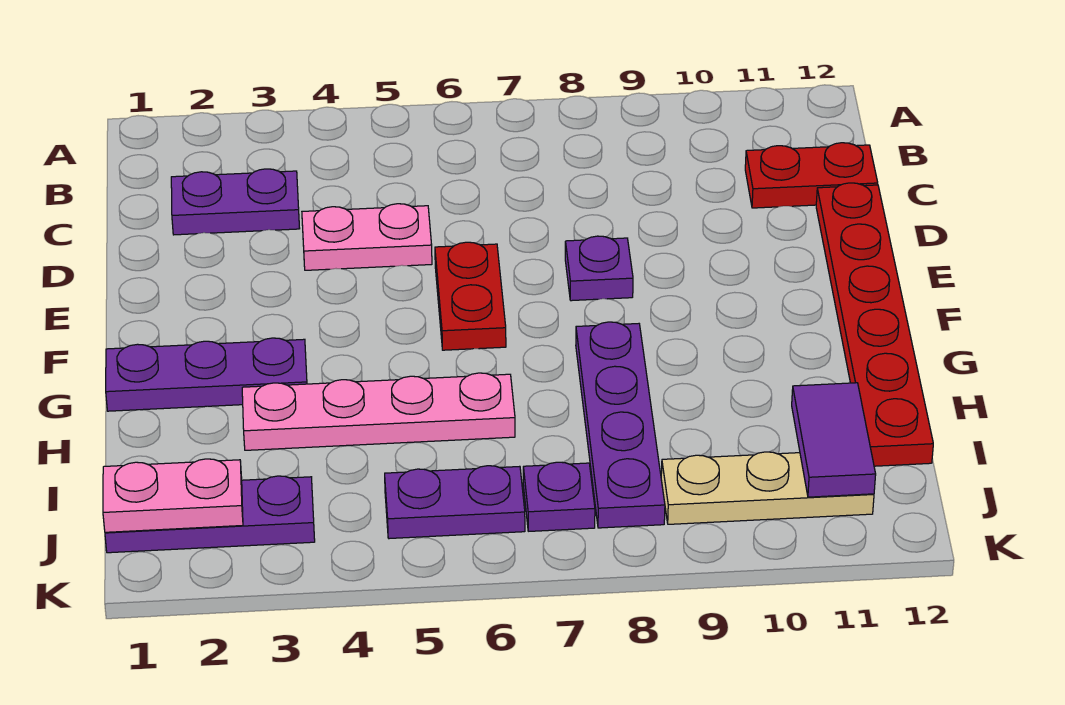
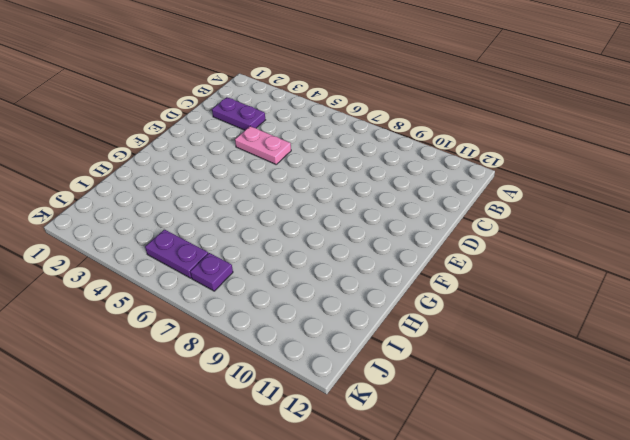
none -> red 1x2 plate [745,143,878,208]
none -> red 1x6 plate [816,183,933,466]
none -> red 1x2 plate [435,242,506,350]

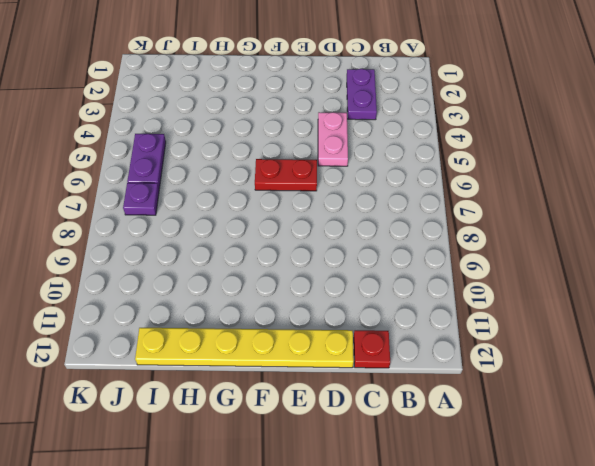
red 1x1 plate [354,330,390,368] -> red 1x2 plate [745,143,878,208]
yellow 1x6 plate [135,328,354,368] -> red 1x6 plate [816,183,933,466]
none -> purple 1x1 plate [565,236,633,301]
none -> purple 1x3 plate [106,338,307,411]
none -> purple 1x4 plate [576,322,665,528]

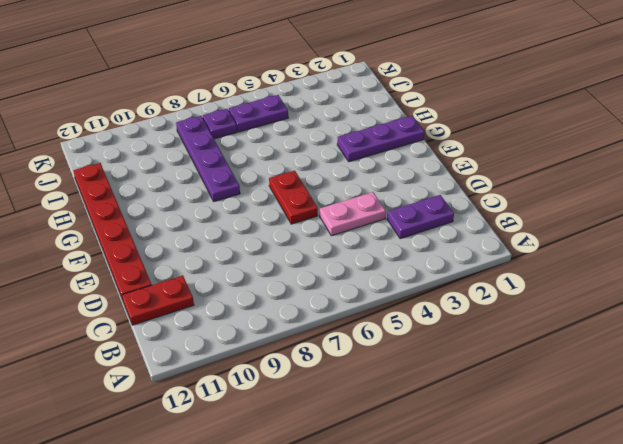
none -> purple 1x1 plate [565,236,633,301]
none -> pink 1x4 plate [242,373,515,450]
none -> purple 1x3 plate [105,476,315,553]

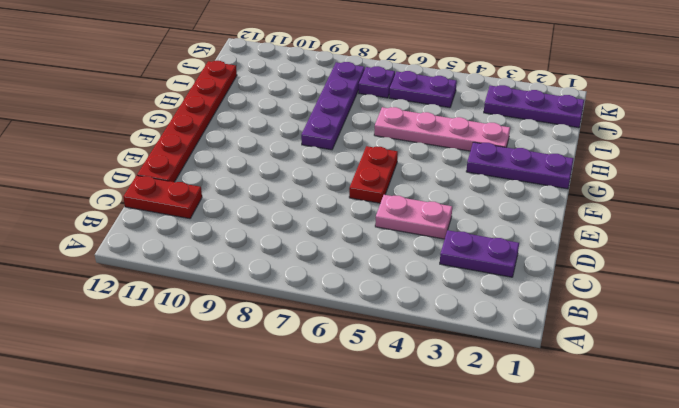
none -> purple 1x1 plate [565,236,633,301]
none -> tan 1x3 plate [661,452,874,524]
none -> purple 1x2 tile [792,383,876,497]

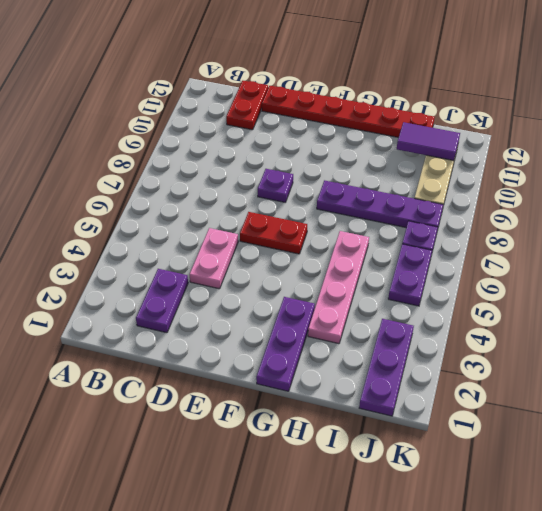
none -> pink 1x2 plate [103,459,243,532]

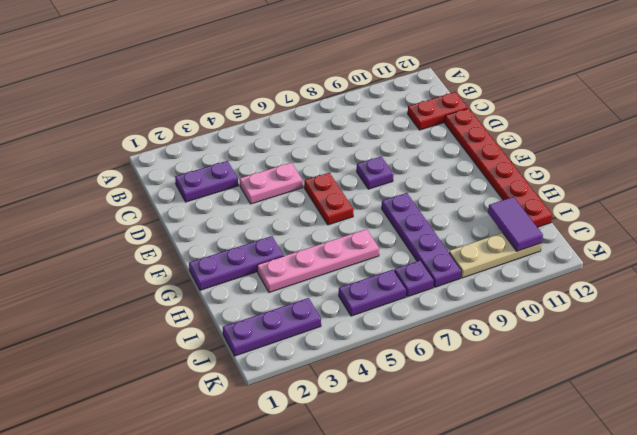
none -> pink 1x2 plate [103,459,243,532]

